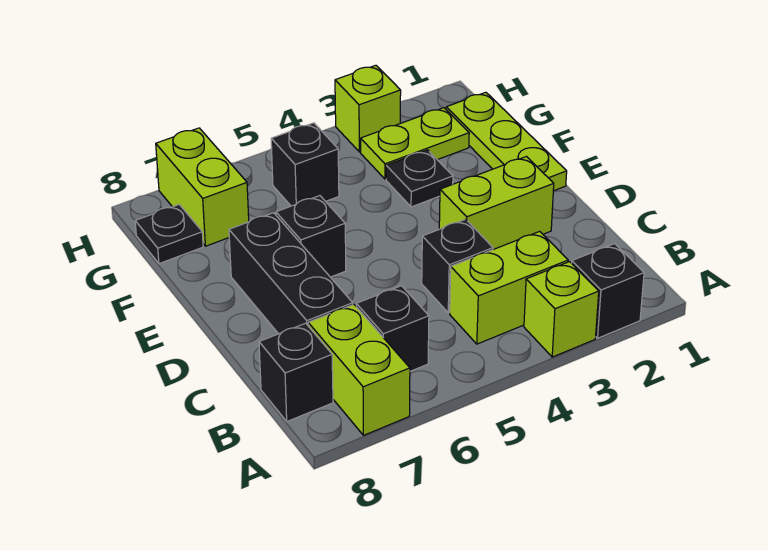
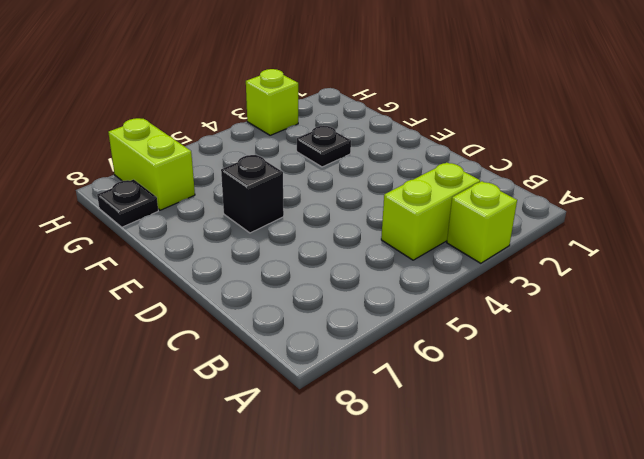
none -> black 1x1 brick [572,244,644,338]
none -> lime 1x2 brick [308,304,410,435]
none -> black 1x1 brick [356,286,429,371]

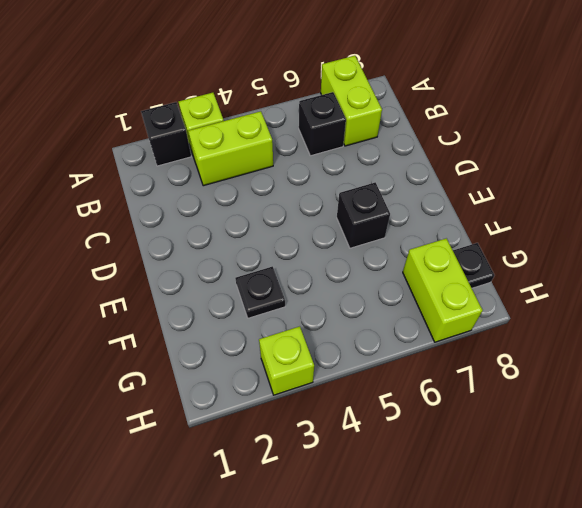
none -> black 1x1 brick [259,323,333,421]
none -> black 1x1 brick [422,219,493,313]
none -> black 1x3 brick [229,213,353,334]

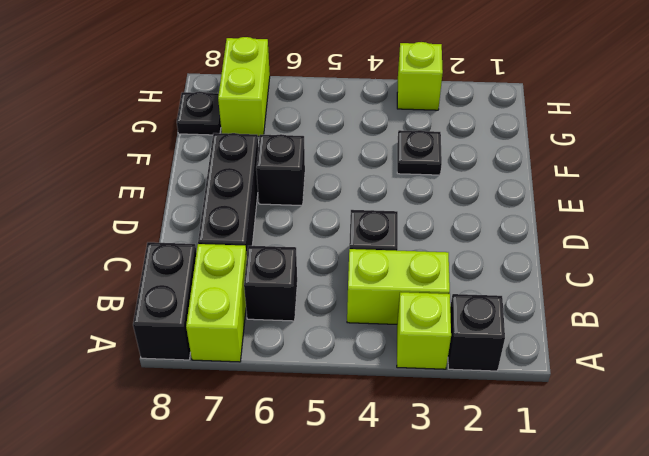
black 1x2 brick [133,242,196,360] -> black 1x1 brick [259,323,333,421]
none -> lime 1x2 brick [439,157,554,250]
none -> lime 1x3 plate [446,92,567,191]
none -> lime 1x2 plate [361,108,469,179]

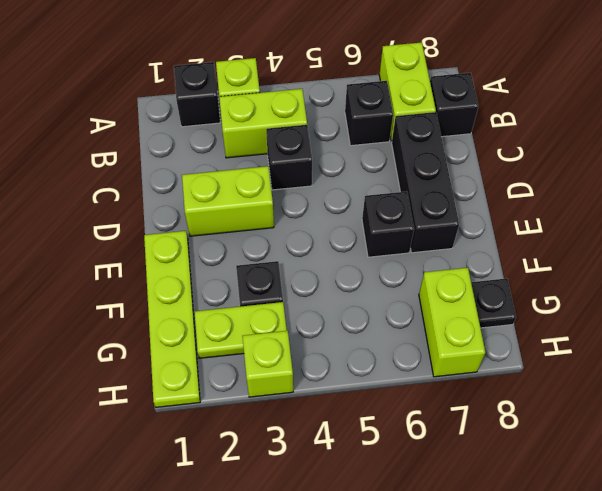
lime 1x4 plate [144,231,200,407] -> lime 1x3 plate [446,92,567,191]
none -> black 1x1 brick [271,123,339,206]

